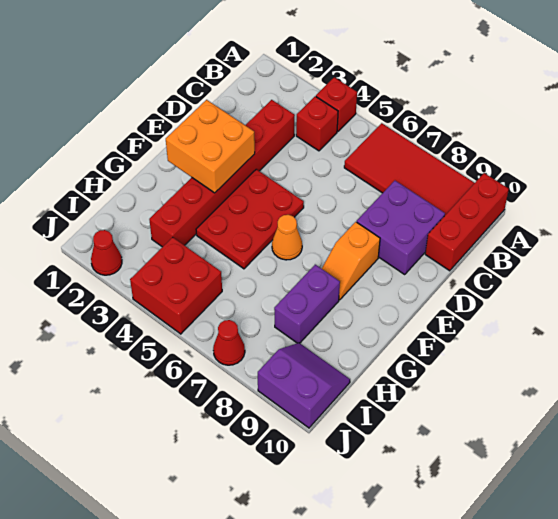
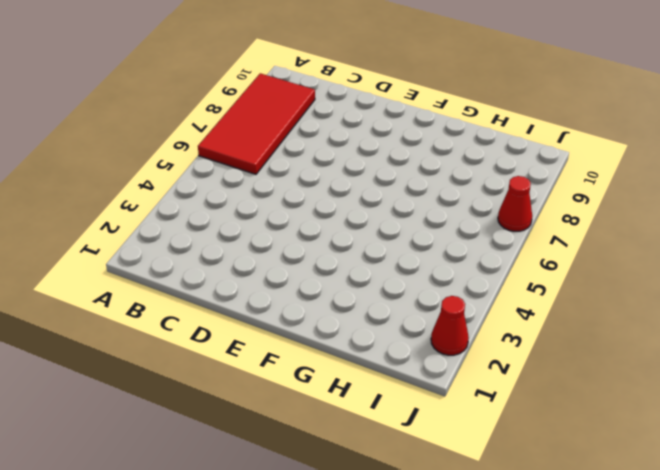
none -> red 1x1 brick [316,77,357,132]
none -> red 1x3 brick [425,173,509,271]
none -> red 1x1 brick [296,96,338,151]

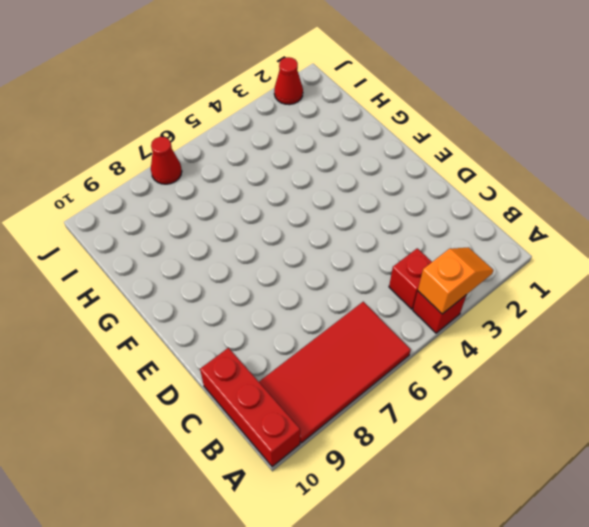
orange 1x2 slope [418,247,493,314] -> orange 1x2 slope turned to [322,222,380,300]
none -> red 1x6 brick [149,100,295,247]
none -> purple 2x2 brick [357,181,445,274]
none -> red 2x3 plate [196,169,304,269]

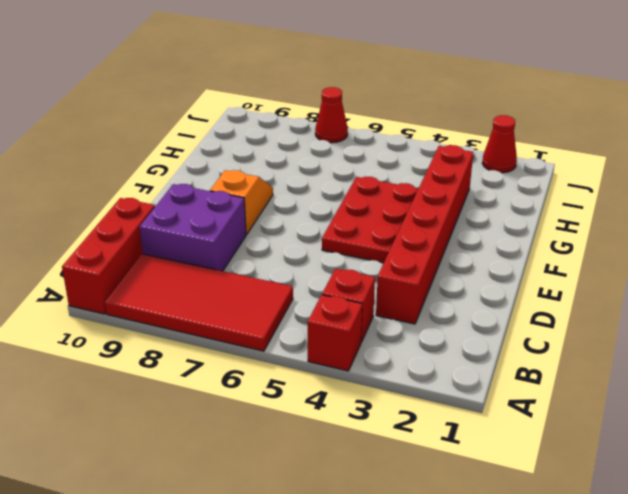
none -> orange 1x1 cone [272,215,302,260]
none -> purple 1x2 brick [274,265,340,343]
none -> red 2x2 brick [130,237,222,334]

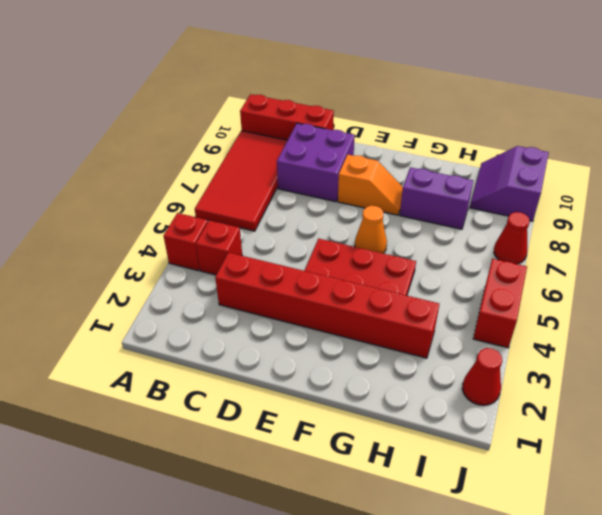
red 1x2 brick [473,259,527,348] -> red 2x2 brick [130,237,222,334]
none -> orange 2x2 brick [166,100,255,193]

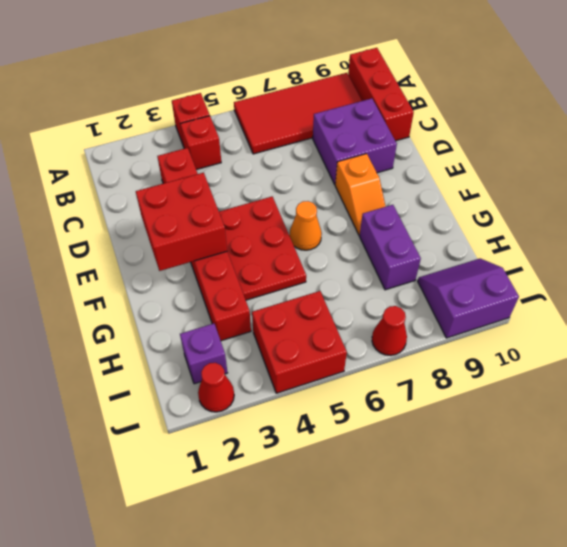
red 2x2 brick [136,173,227,271] -> orange 2x2 brick [166,100,255,193]
purple 1x1 brick [180,324,228,384] -> none

